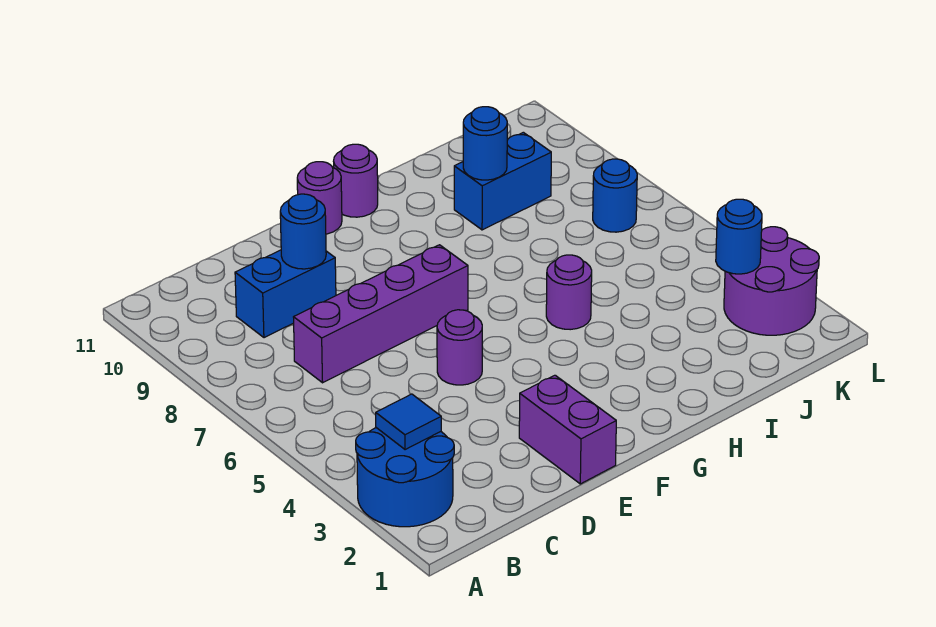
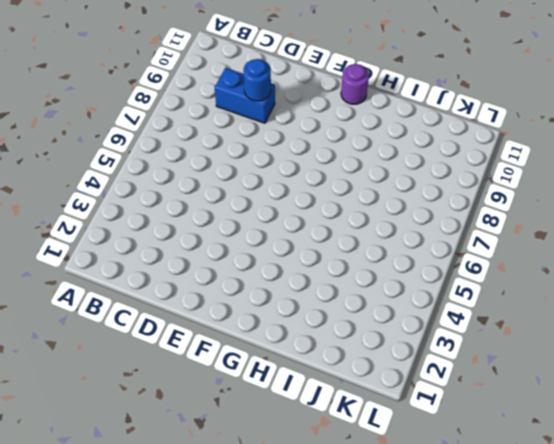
none -> blue 2x2 round brick [356,428,454,527]
none -> purple 1x4 brick [294,245,468,383]
none -> purple 1x2 brick [519,375,616,484]

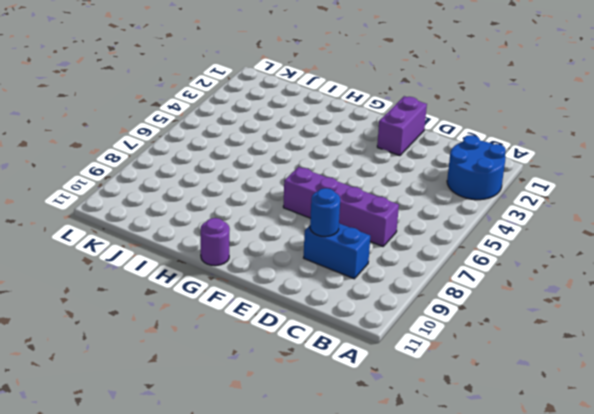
none -> purple 1x1 round brick [437,310,482,385]
none -> purple 1x1 round brick [297,162,342,234]
none -> purple 1x1 round brick [546,255,592,330]

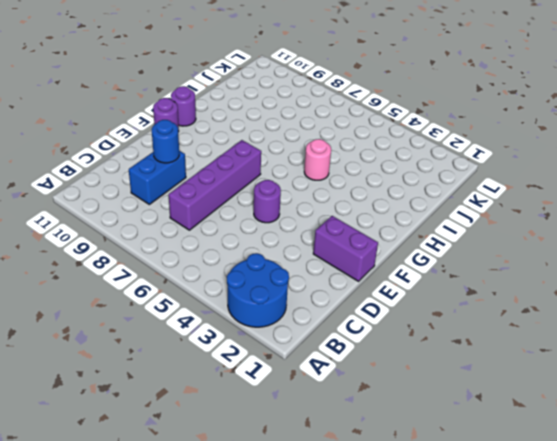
pink 1x1 round brick [304,139,331,180] -> purple 1x1 round brick [546,255,592,330]
none -> blue 1x2 brick [454,132,551,230]
none -> purple 2x2 round brick [724,227,819,335]
none -> blue 1x1 round brick [593,159,637,232]

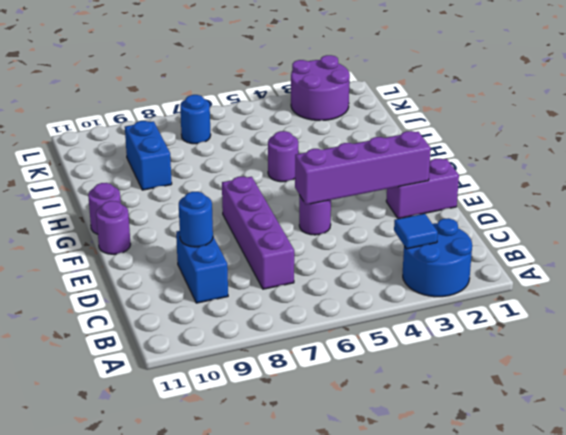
purple 1x4 brick [295,131,431,205] -> none
none -> blue 1x1 round brick [463,107,507,180]
none -> blue 1x1 round brick [716,199,762,274]

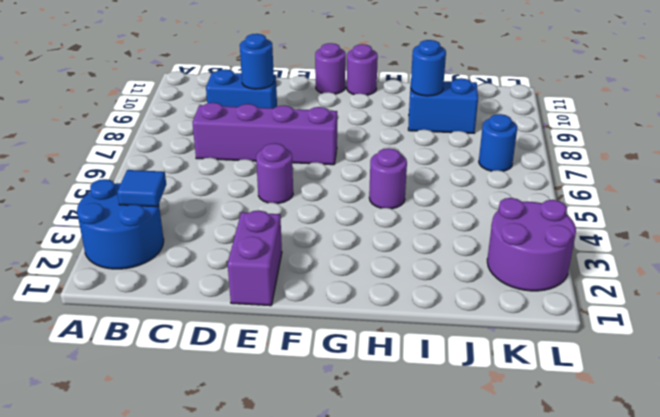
none -> blue 1x1 round brick [716,199,762,274]

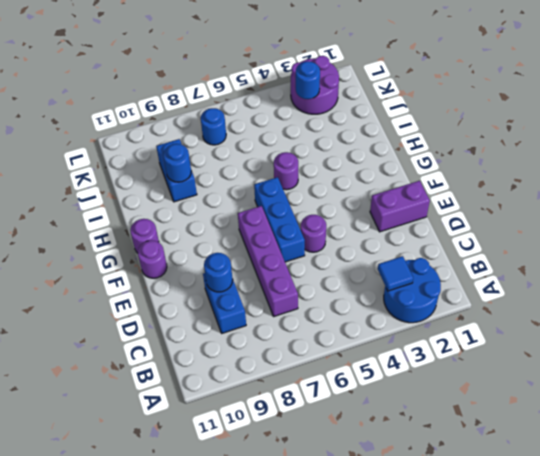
blue 1x3 brick [254,177,305,262] -> none

